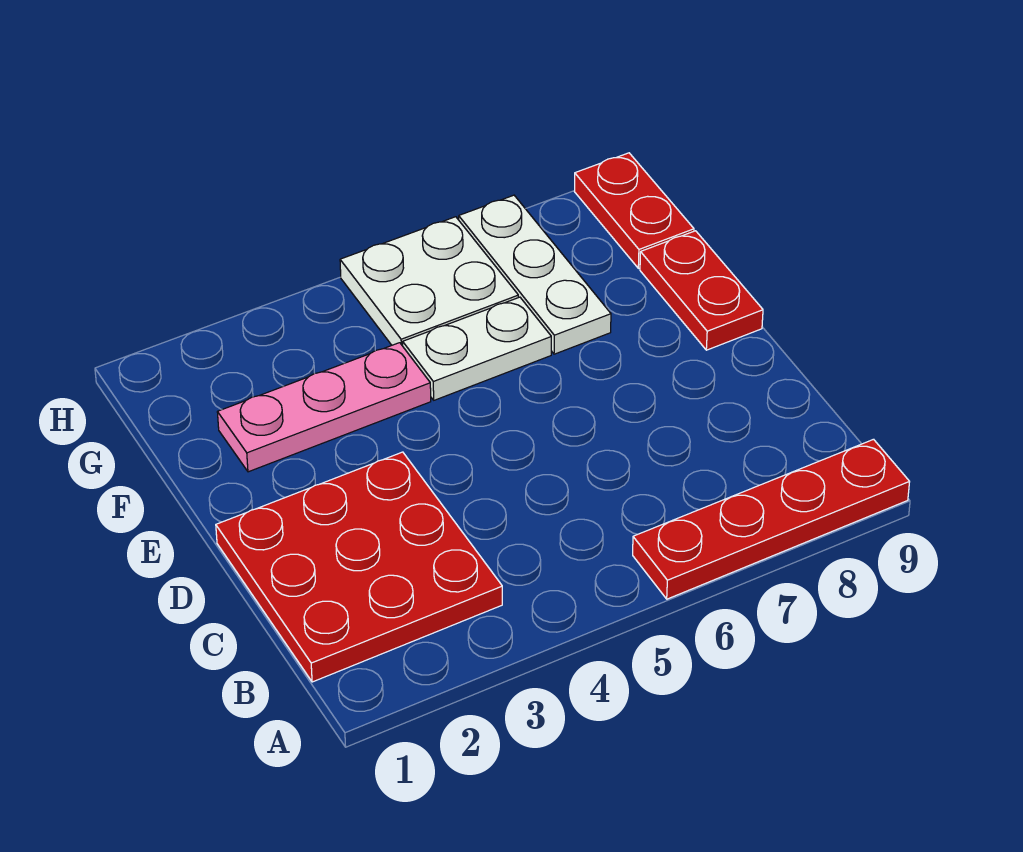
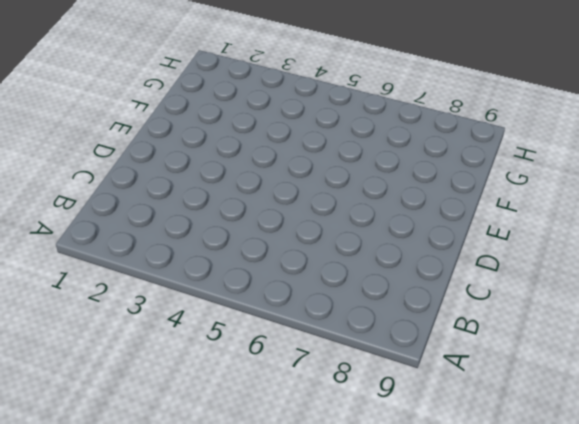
none -> red 1x4 plate [633,439,909,599]
none -> red 3x3 plate [216,452,502,682]

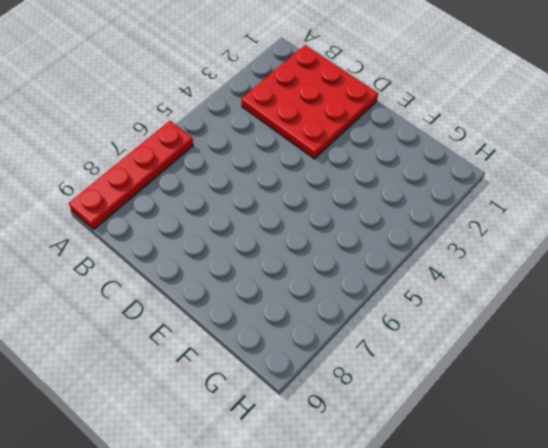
none -> red 1x2 plate [640,231,763,350]
none -> pink 1x3 plate [217,343,431,472]

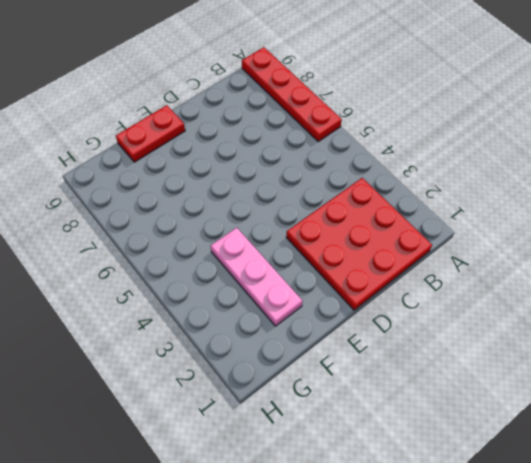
none -> white 1x2 plate [403,297,551,400]
none -> white 1x3 plate [459,195,611,354]

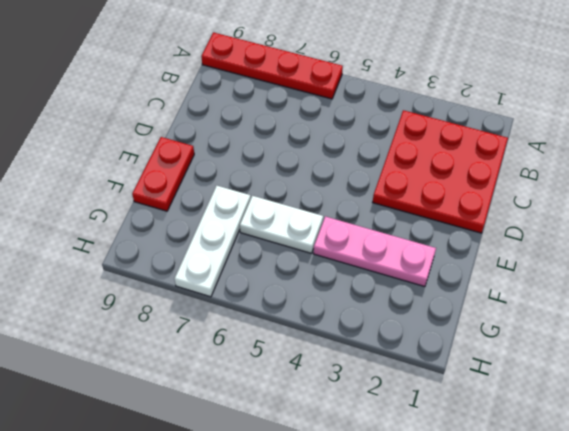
none -> white 2x2 plate [340,217,518,346]
none -> red 1x2 plate [575,153,694,268]

